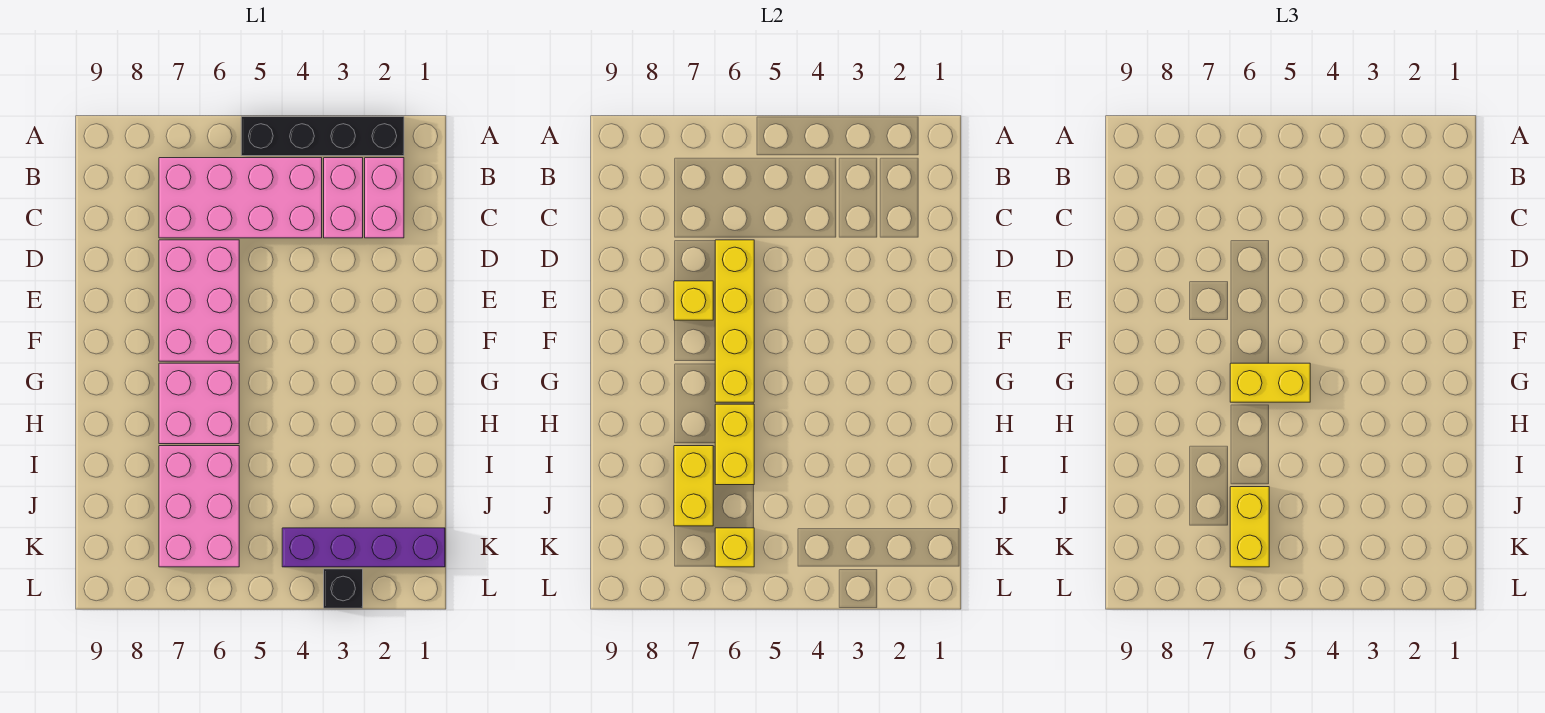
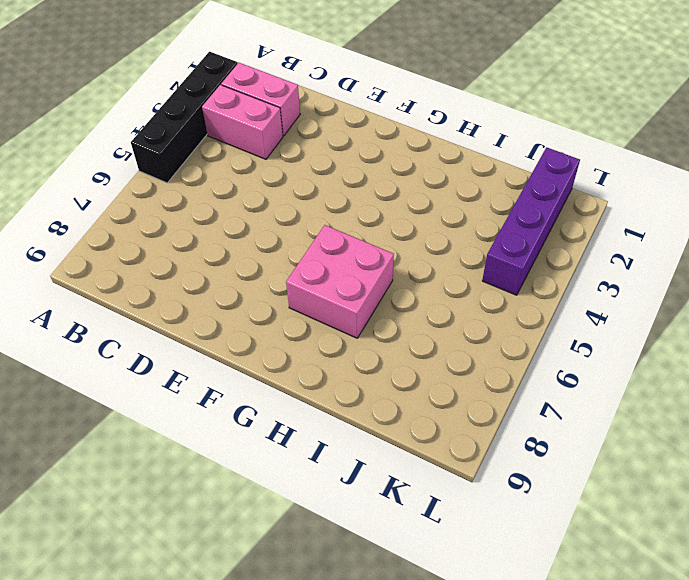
none -> pink 2x4 brick [159,158,322,238]
none -> pink 2x3 brick [159,240,239,361]
none -> pink 2x3 brick [159,446,239,567]

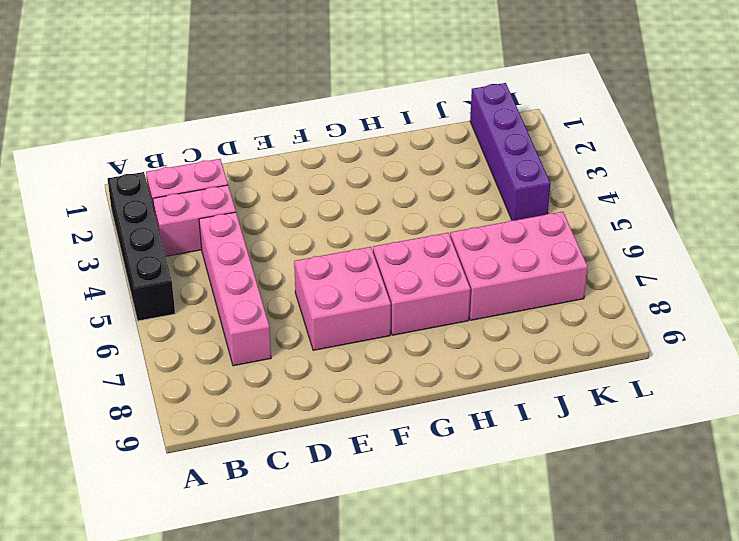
pink 1x4 brick [199,212,271,366] -> pink 2x4 brick [159,158,322,238]
pink 2x2 brick [294,247,391,350] -> pink 2x3 brick [159,240,239,361]
none -> black 1x1 brick [324,569,363,608]
none -> yellow 1x4 brick [715,240,754,402]
none -> yellow 1x1 brick [674,281,713,320]

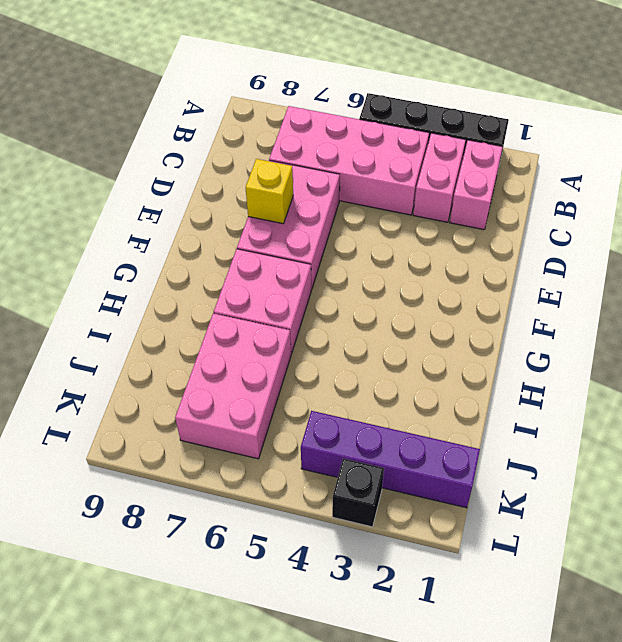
none -> yellow 1x4 brick [715,240,754,402]
none -> yellow 1x2 brick [715,404,754,485]
none -> yellow 1x2 brick [674,446,713,526]

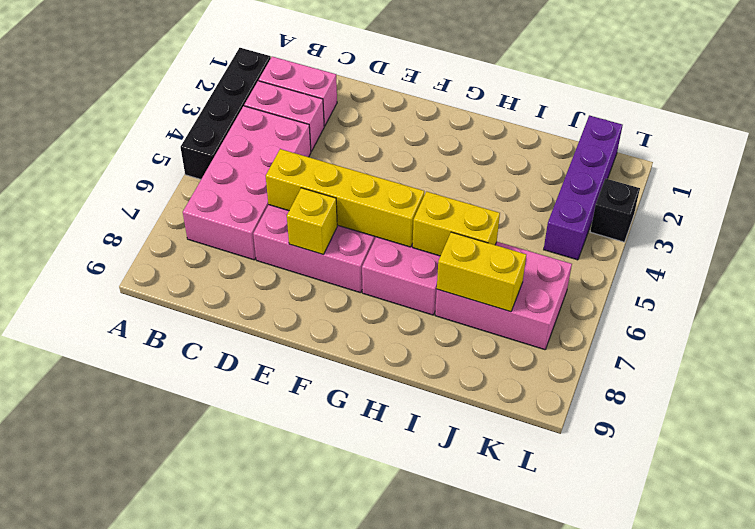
none -> yellow 1x1 brick [715,528,754,567]
none -> yellow 1x2 brick [1230,363,1310,402]
none -> yellow 1x2 brick [1230,487,1269,567]

